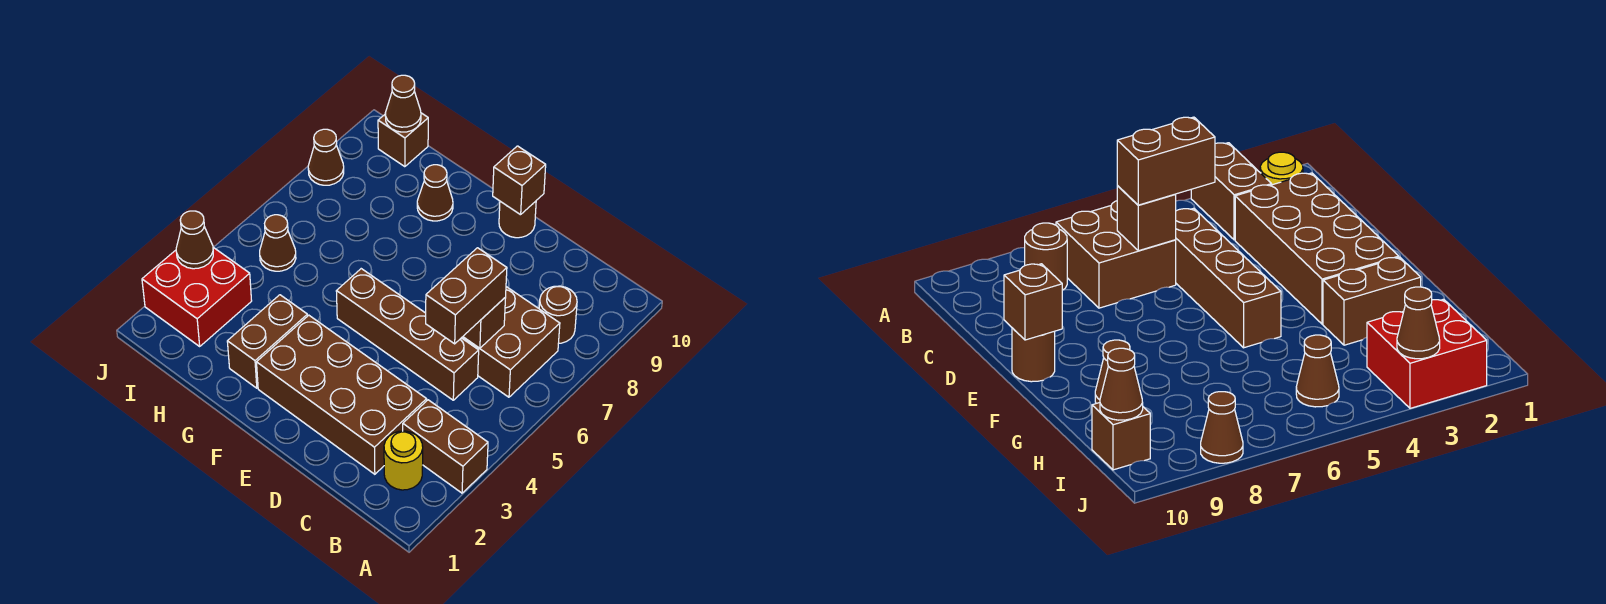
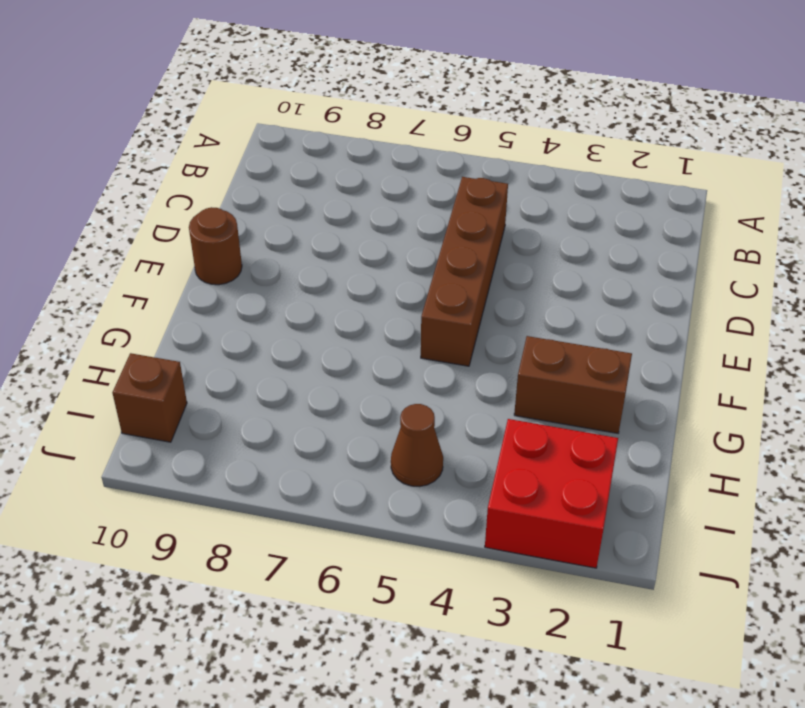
none -> brown 1x2 brick [403,400,488,493]
none -> yellow 1x1 round brick [384,431,423,490]
none -> brown 2x2 brick [462,287,560,397]

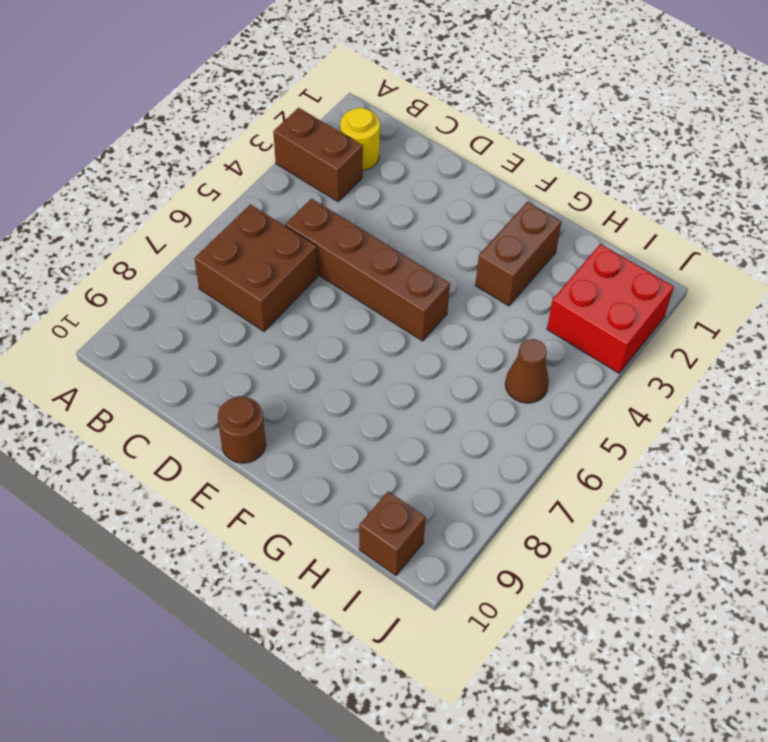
none -> brown 1x1 round brick [539,286,577,343]
none -> brown 2x4 brick [257,315,427,474]
none -> brown 1x1 cone [417,165,453,221]

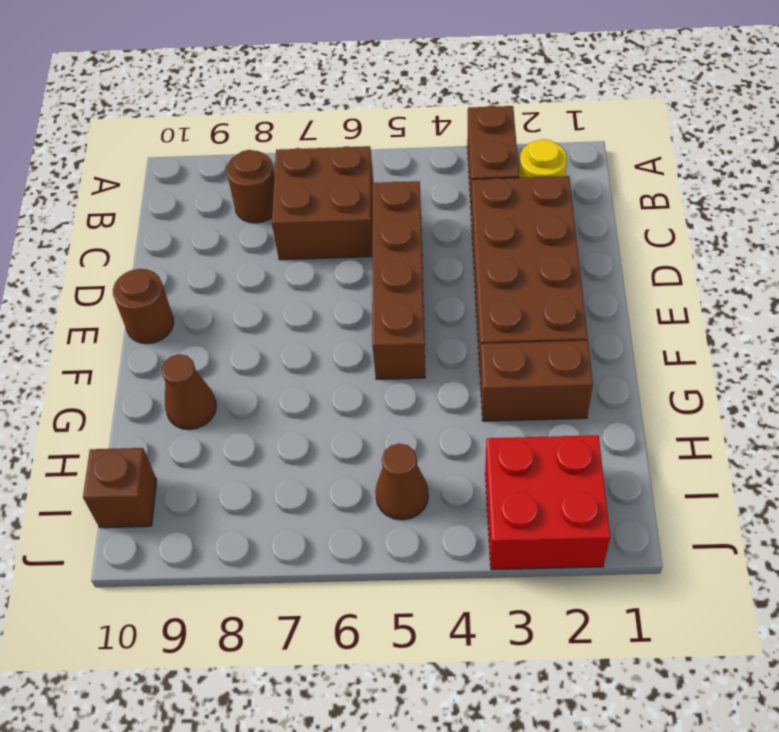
none -> brown 1x1 cone [308,129,344,185]
none -> brown 1x1 brick [463,297,506,348]
none -> brown 1x1 brick [493,146,546,215]

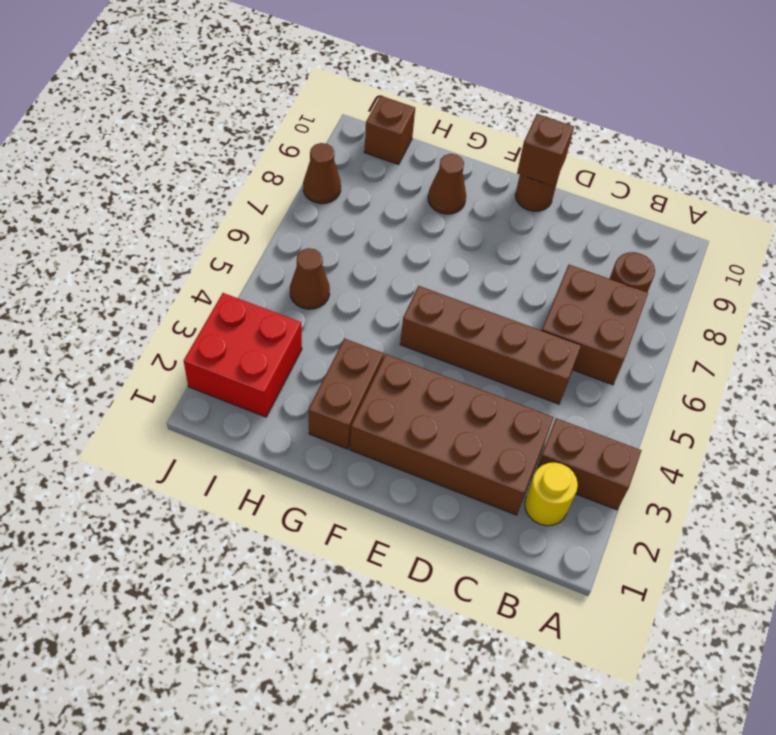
none -> brown 1x1 brick [463,297,506,348]
none -> brown 1x1 cone [385,75,421,132]
none -> brown 1x1 cone [176,211,213,269]

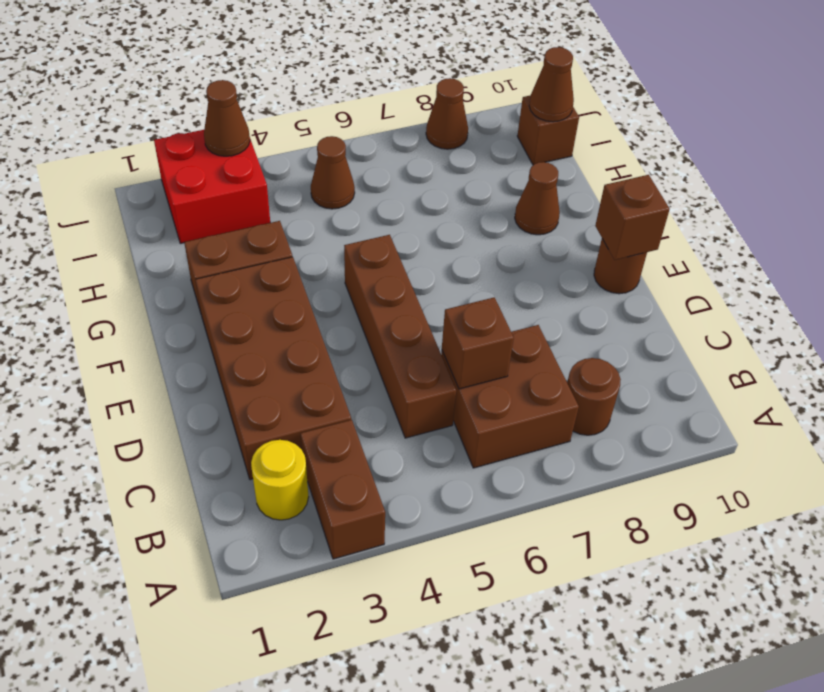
none -> brown 1x2 brick [426,248,507,344]

